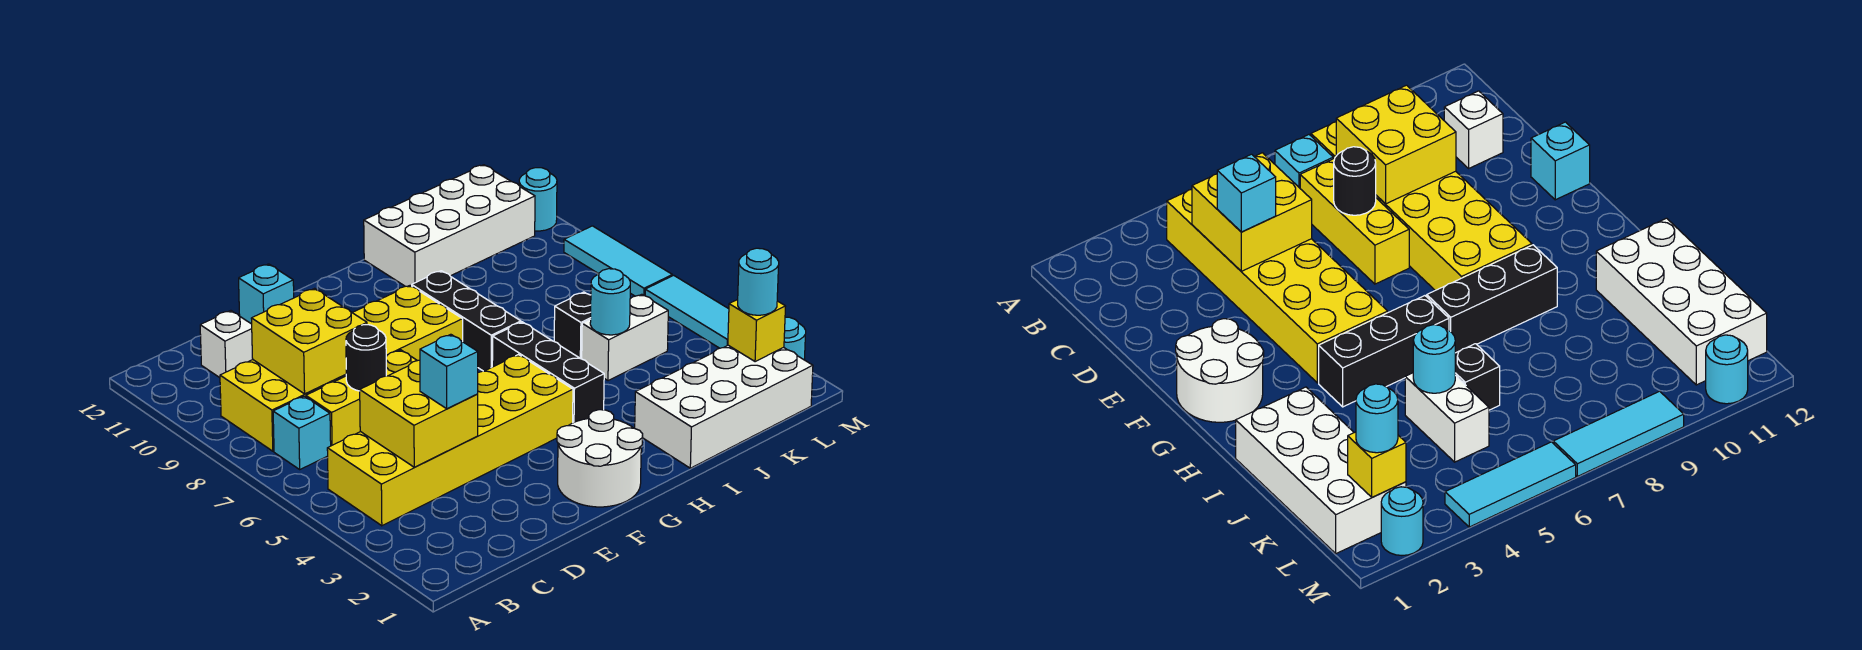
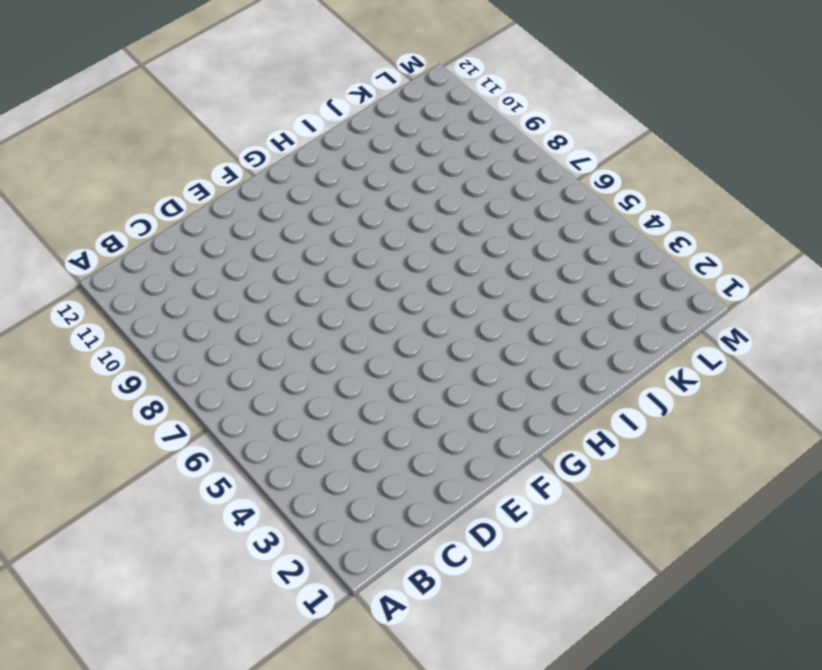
none -> yellow 2x6 brick [327,355,573,526]
none -> cyan 1x1 brick [273,396,331,469]
none -> yellow 2x6 brick [220,285,463,451]

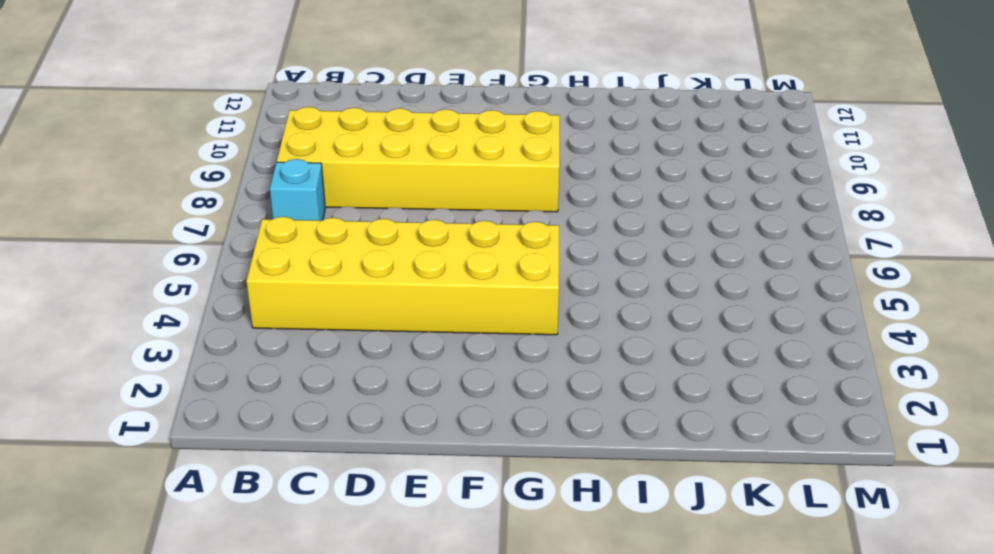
none -> yellow 1x3 brick [306,350,417,446]
none -> white 1x1 brick [200,311,253,378]
none -> cyan 1x1 brick [239,264,294,324]

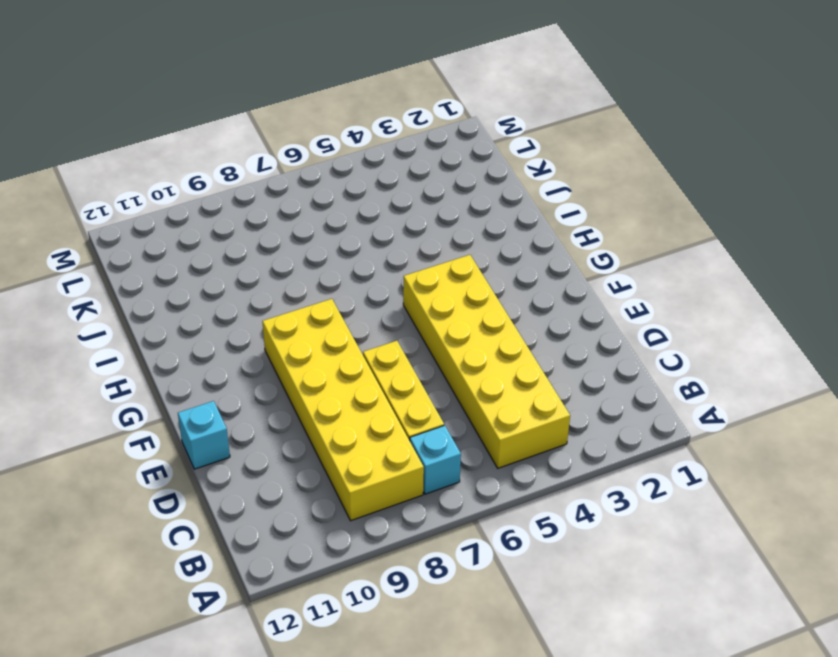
none -> white 1x1 brick [200,311,253,378]
none -> white 2x2 round brick [557,410,643,507]
none -> black 1x3 brick [492,322,604,423]

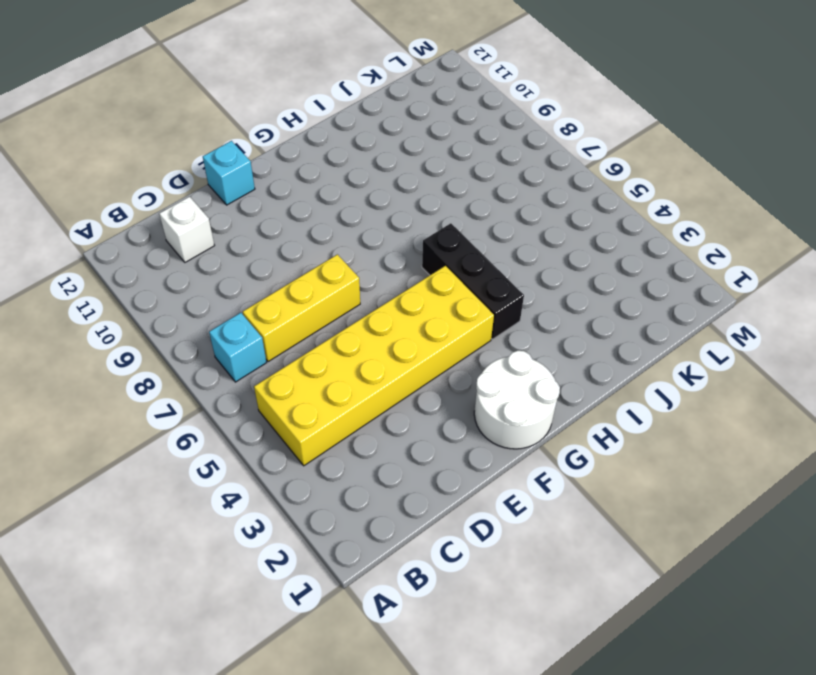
none -> yellow 2x6 brick [220,285,463,451]
none -> black 1x3 brick [412,271,521,371]
none -> white 2x4 brick [635,345,813,468]

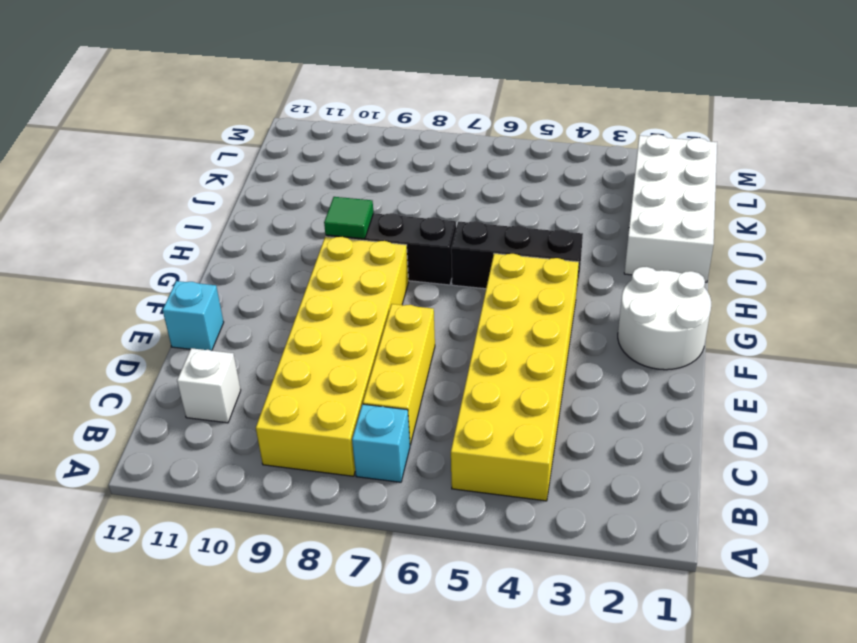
green 1x1 tile [324,197,374,239] -> none
none -> white 2x4 brick [364,165,535,286]
none -> white 1x2 brick [582,294,668,381]
none -> black 1x1 brick [554,292,591,359]

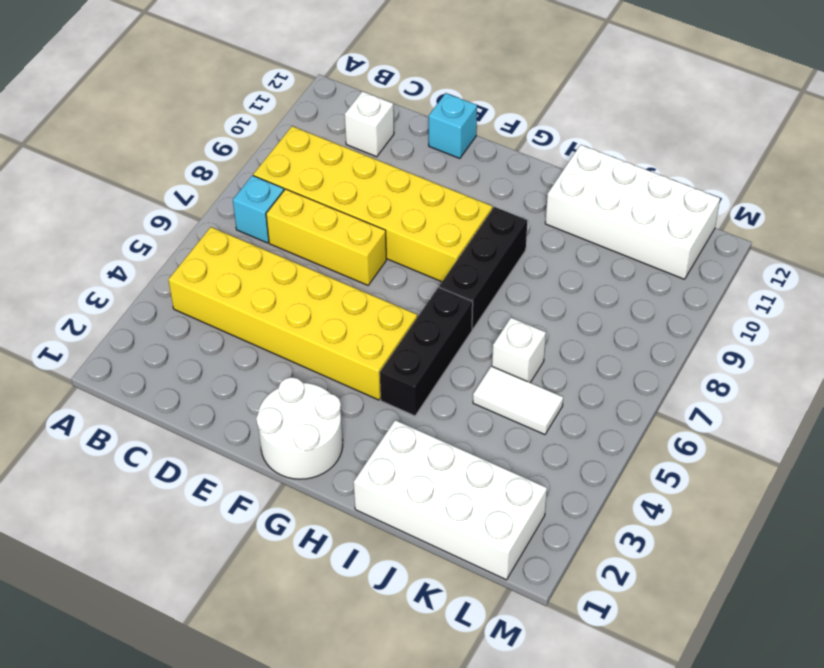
white 1x2 tile [473,366,563,435] -> white 1x2 brick [582,294,668,381]
white 1x1 brick [492,317,546,383] -> black 1x1 brick [554,292,591,359]
none -> cyan 1x1 round brick [784,317,806,360]
none -> cyan 1x3 tile [645,275,729,348]
none -> cyan 1x3 tile [564,226,672,296]

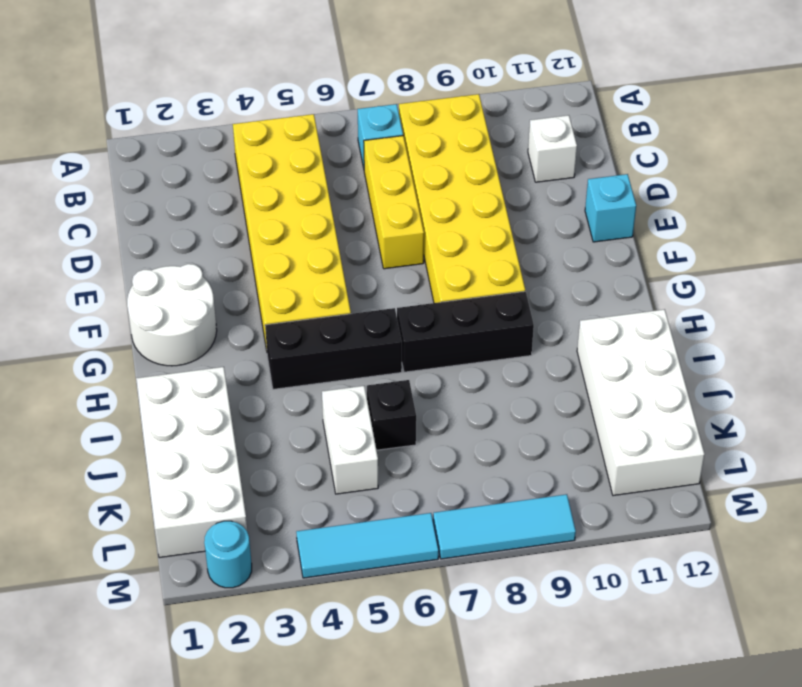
none -> cyan 1x1 round brick [519,168,557,231]
none -> yellow 2x2 brick [360,360,478,467]
none -> yellow 2x2 brick [251,288,367,394]

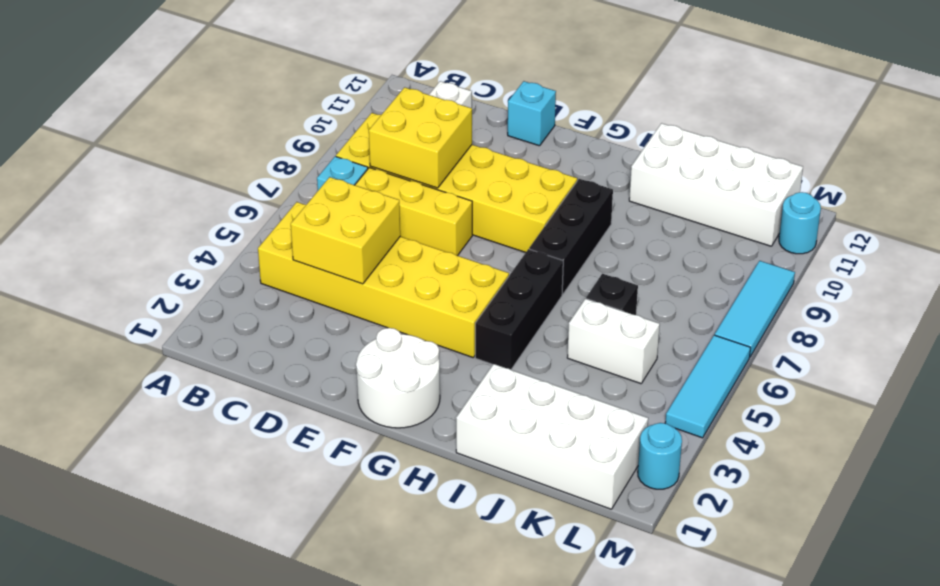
none -> black 1x1 round brick [346,325,386,391]
none -> cyan 1x1 round brick [590,269,630,335]
none -> yellow 1x1 brick [728,300,786,362]

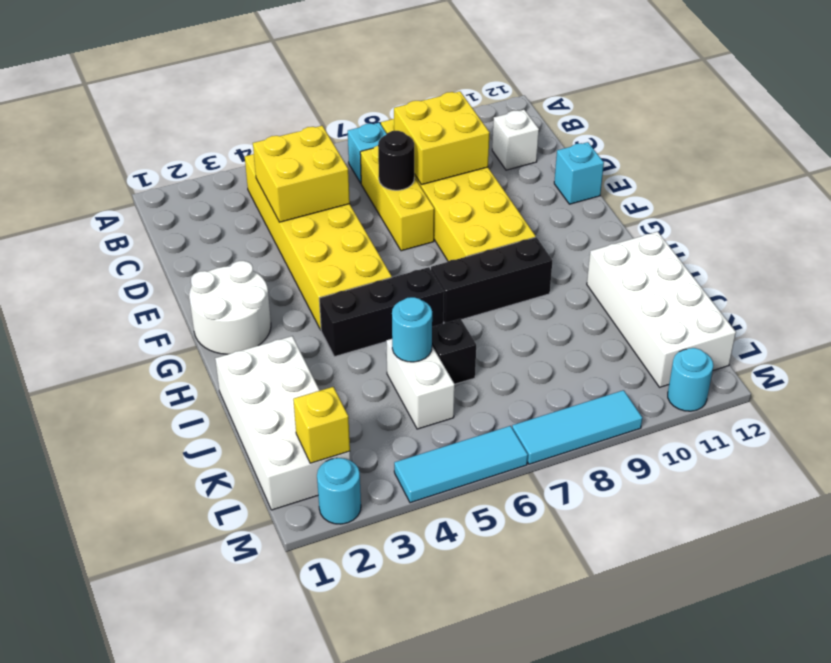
none -> cyan 1x1 brick [420,334,478,409]
none -> cyan 1x1 round brick [738,248,779,315]

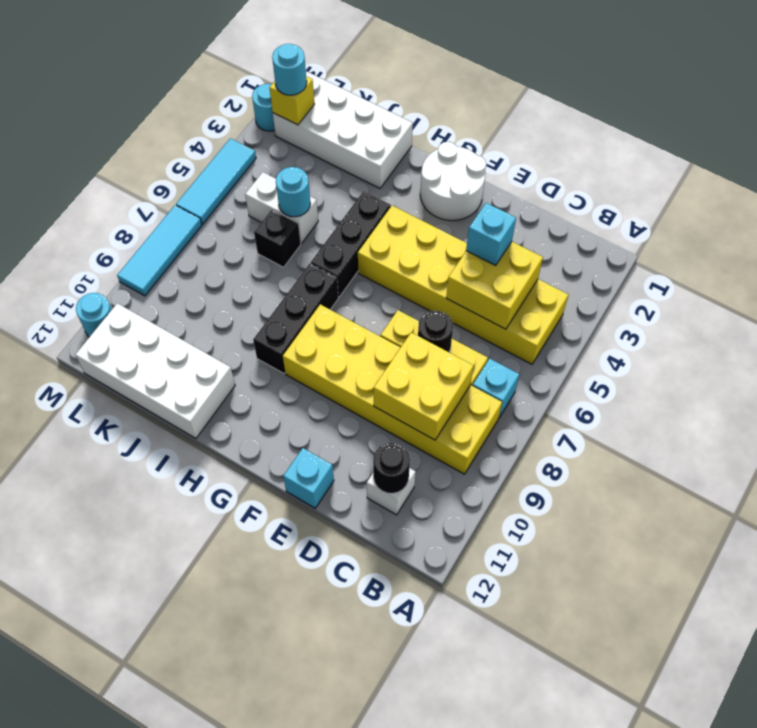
black 1x1 round brick [373,443,410,493] -> none

